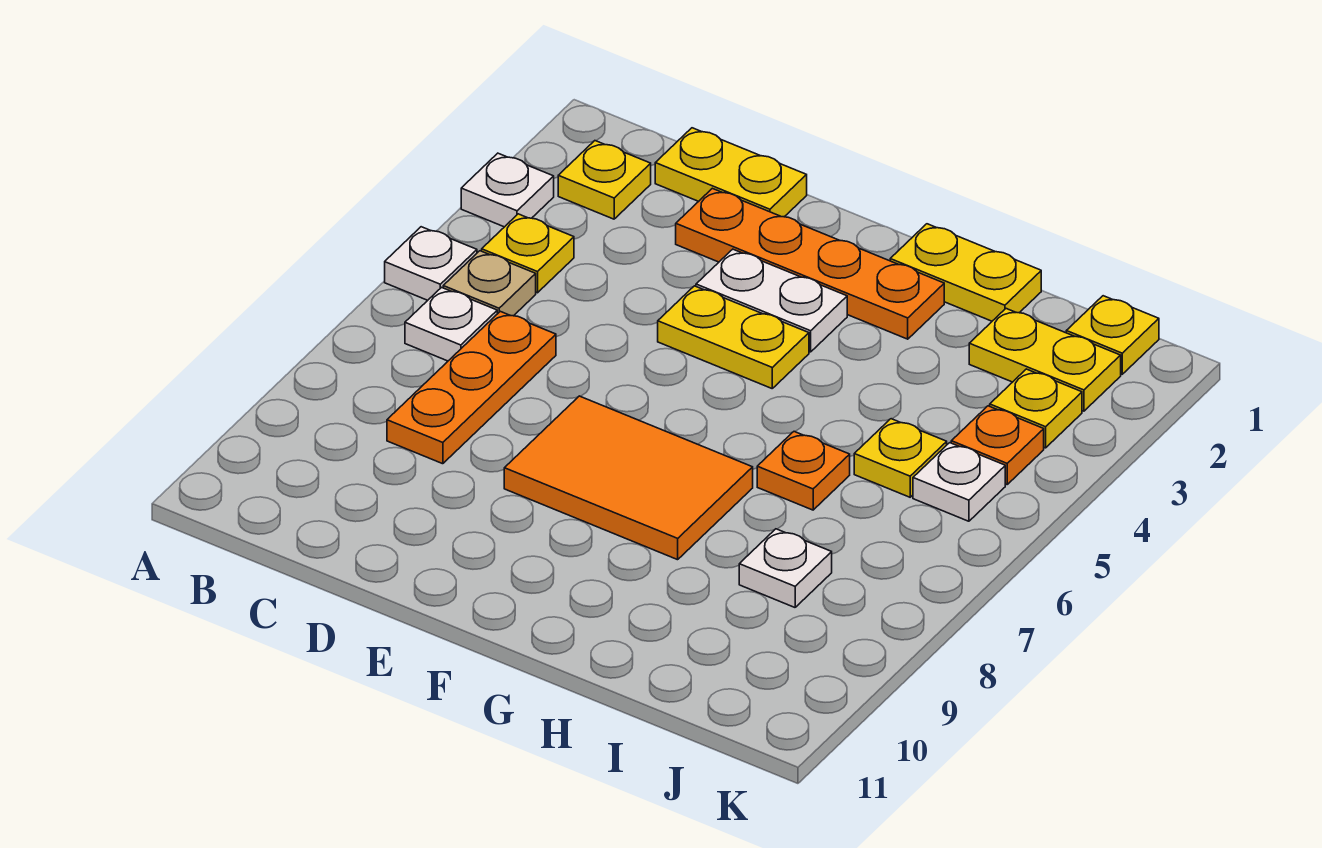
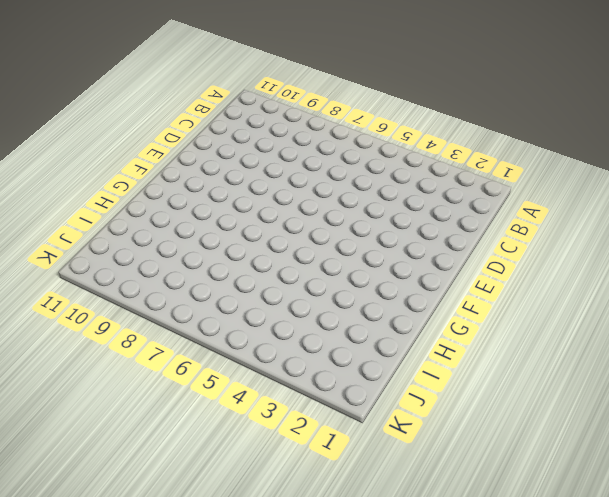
none -> white 1x1 plate [461,153,554,227]
none -> white 1x1 plate [385,227,477,300]
none -> yellow 1x1 plate [558,141,651,219]

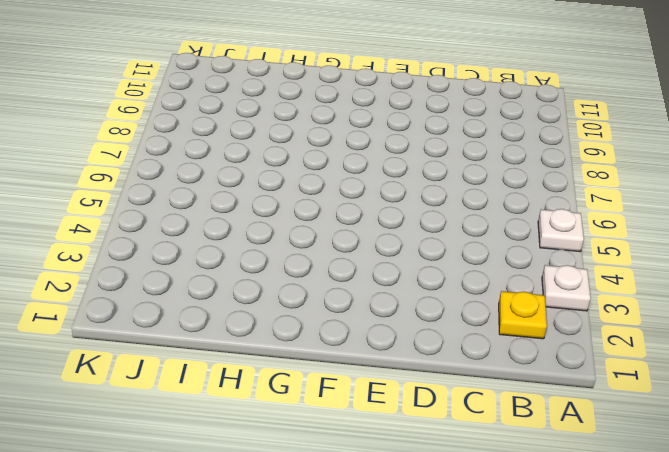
none -> yellow 1x1 plate [482,214,574,293]
none -> tan 1x1 plate [443,251,536,316]
none -> white 1x1 plate [405,287,497,361]

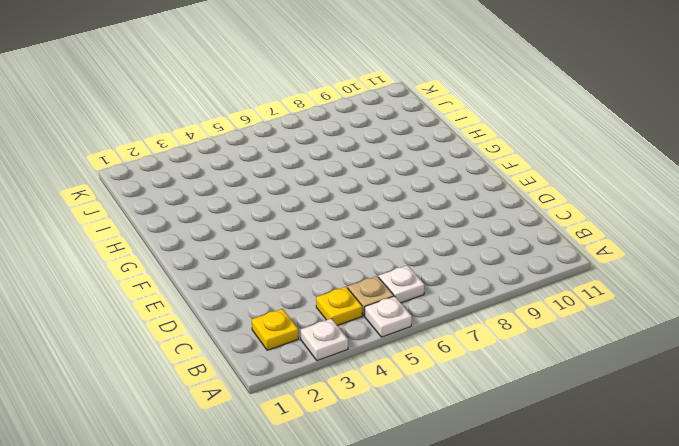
none -> yellow 1x2 plate [655,128,807,217]
none -> orange 1x3 plate [387,311,556,464]
none -> orange 1x4 plate [676,188,944,339]

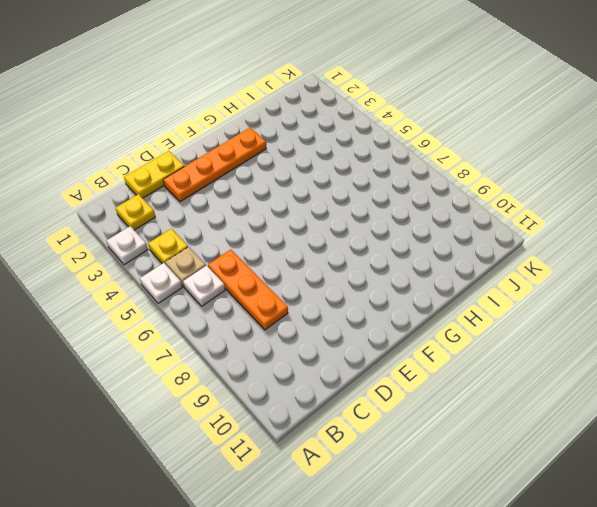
none -> white 1x2 plate [696,249,847,352]
none -> yellow 1x2 plate [658,286,809,388]
none -> orange 2x3 tile [504,396,753,560]

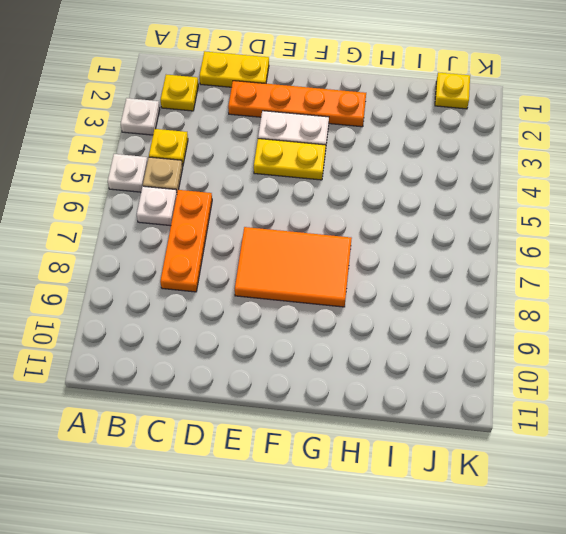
none -> yellow 1x2 plate [890,224,1041,321]
none -> orange 1x1 plate [757,432,850,510]
none -> yellow 1x2 plate [969,309,1121,411]

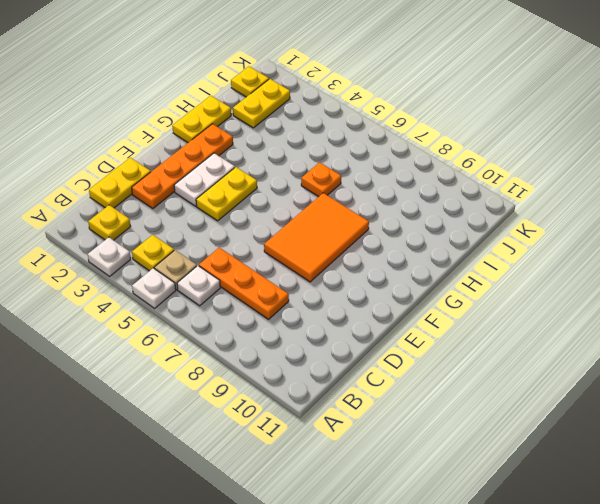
none -> yellow 1x1 plate [854,419,947,497]
none -> white 1x1 plate [739,529,832,607]
none -> yellow 1x1 plate [990,369,1082,448]

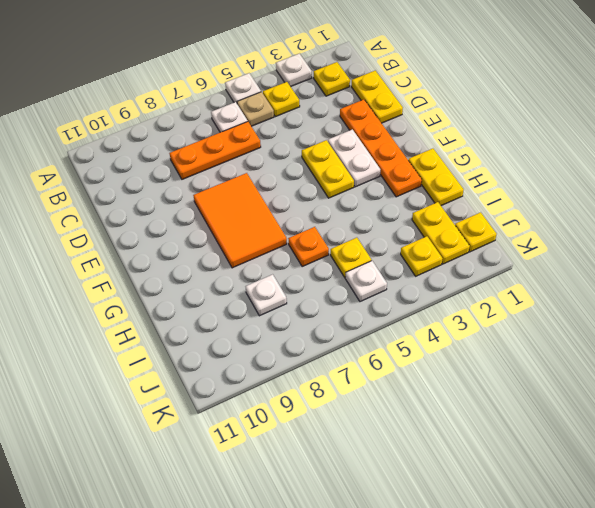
none -> orange 1x1 plate [951,406,1044,484]

